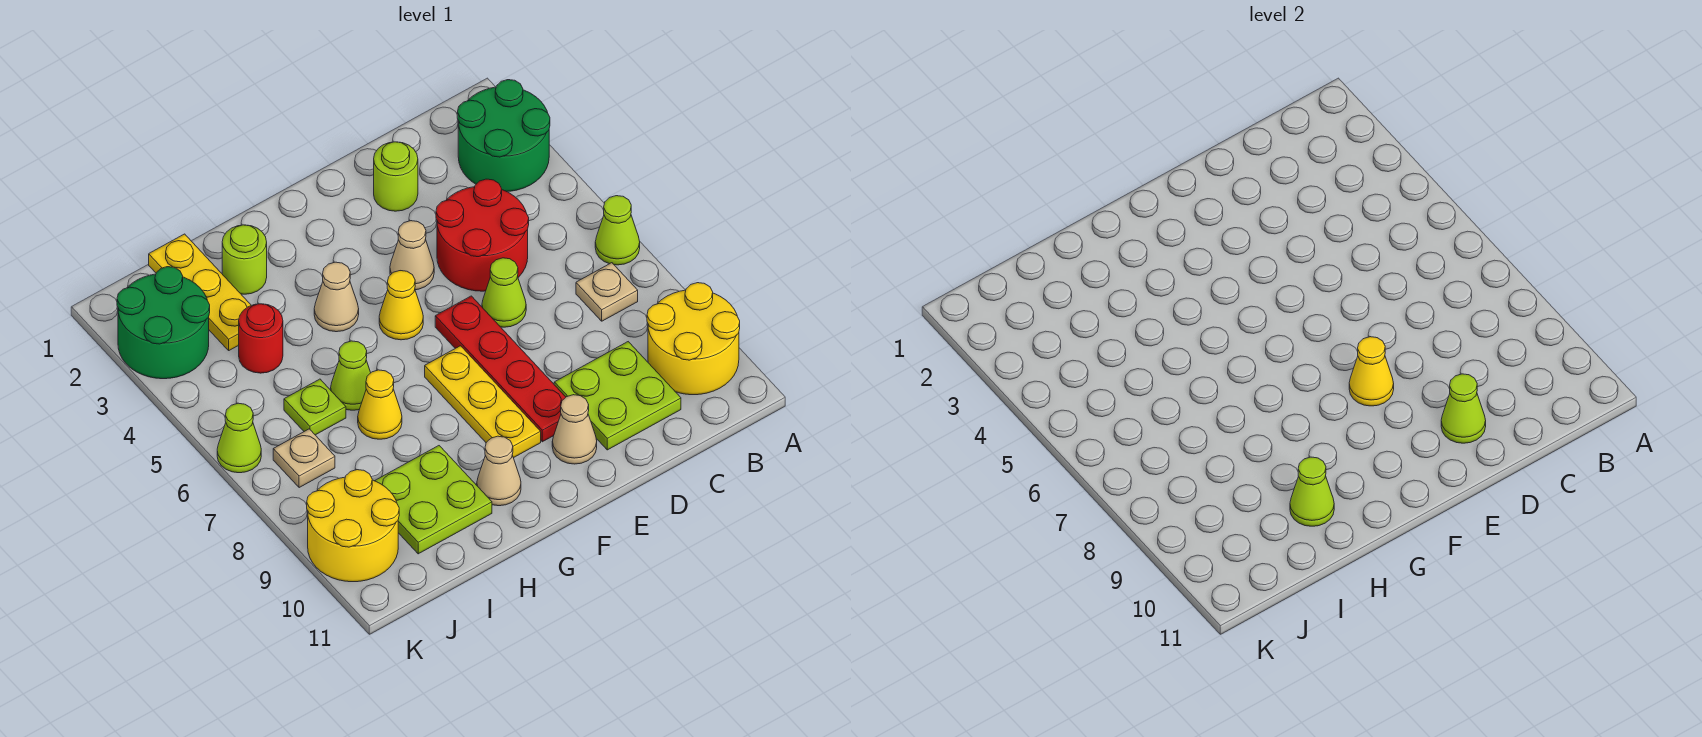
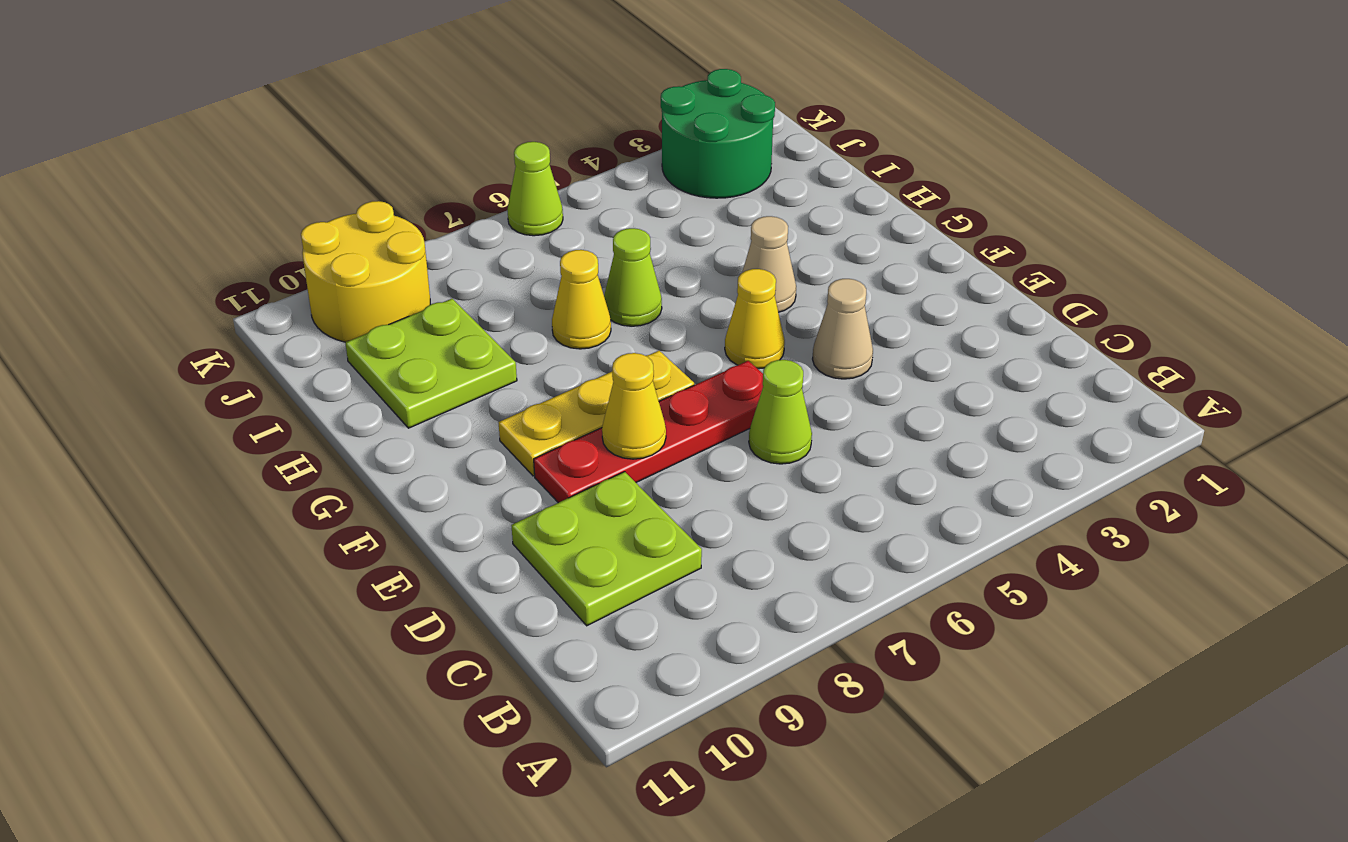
none -> green 2x2 round brick [457,80,550,192]
none -> lime 1x1 cone [595,196,640,265]
none -> yellow 2x2 round brick [647,283,740,395]

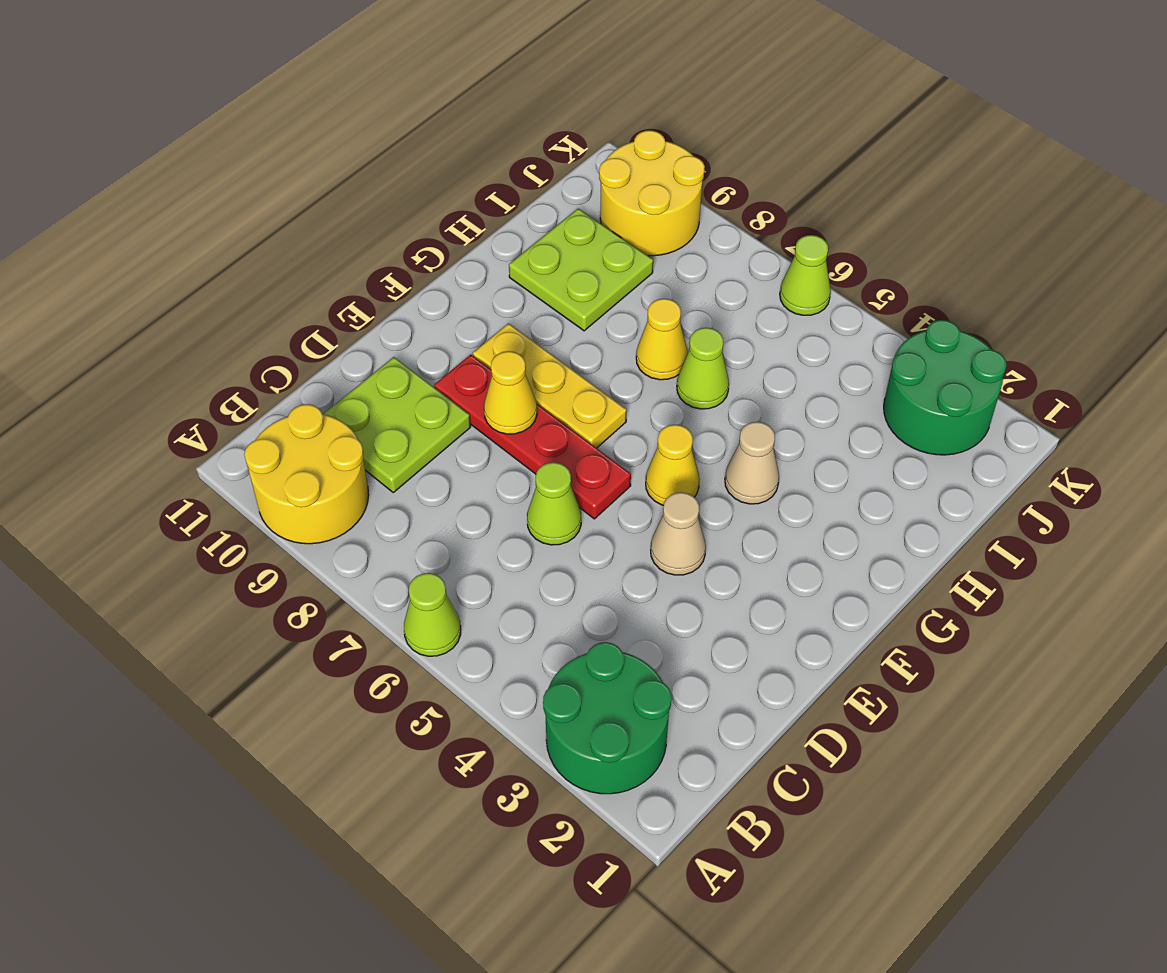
none -> tan 1x1 plate [576,263,638,321]
none -> red 2x2 round brick [436,179,529,291]
none -> lime 1x1 round brick [374,142,418,211]

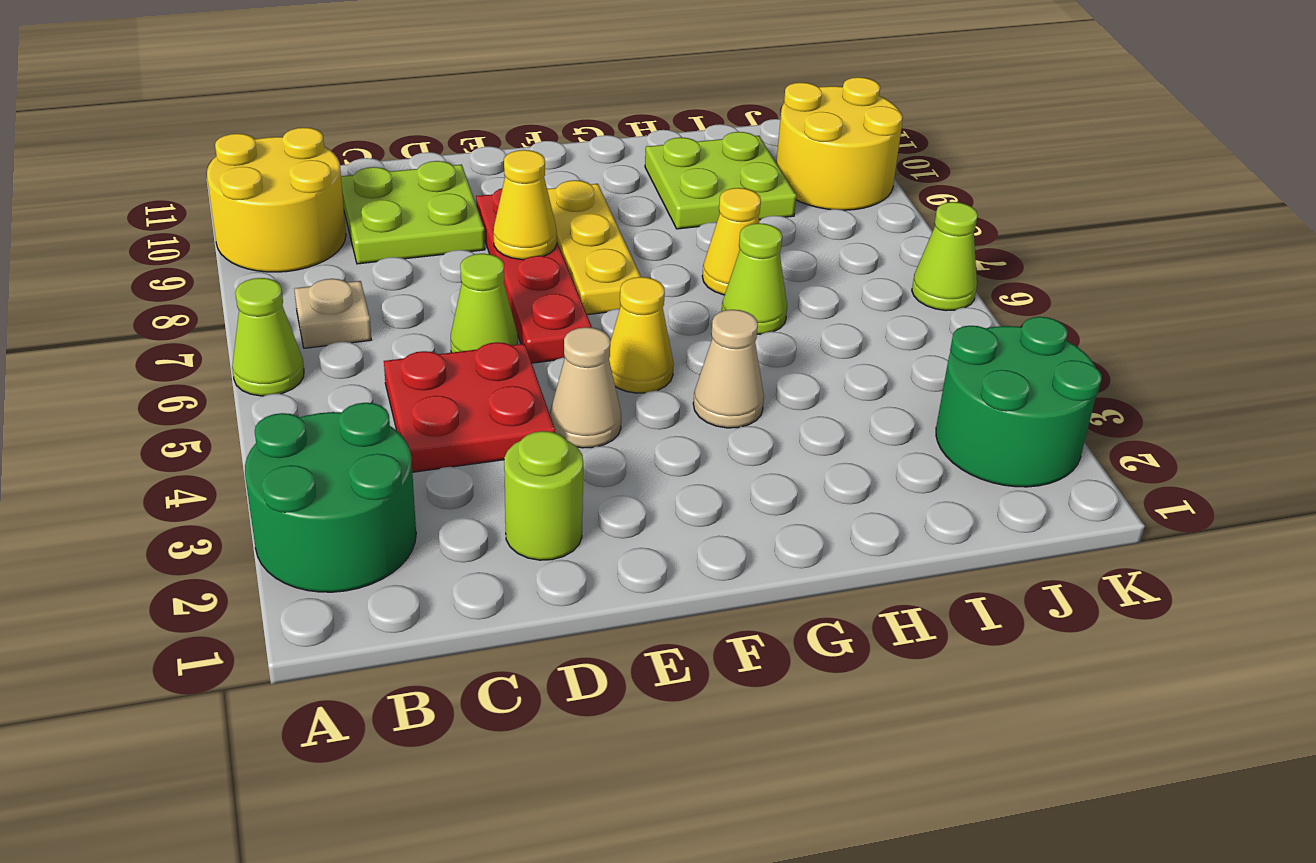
red 2x2 plate [384,342,555,472] -> red 2x2 round brick [436,179,529,291]
none -> tan 1x1 cone [552,395,597,464]
none -> tan 1x1 cone [477,436,521,506]
none -> lime 1x1 round brick [222,225,267,294]

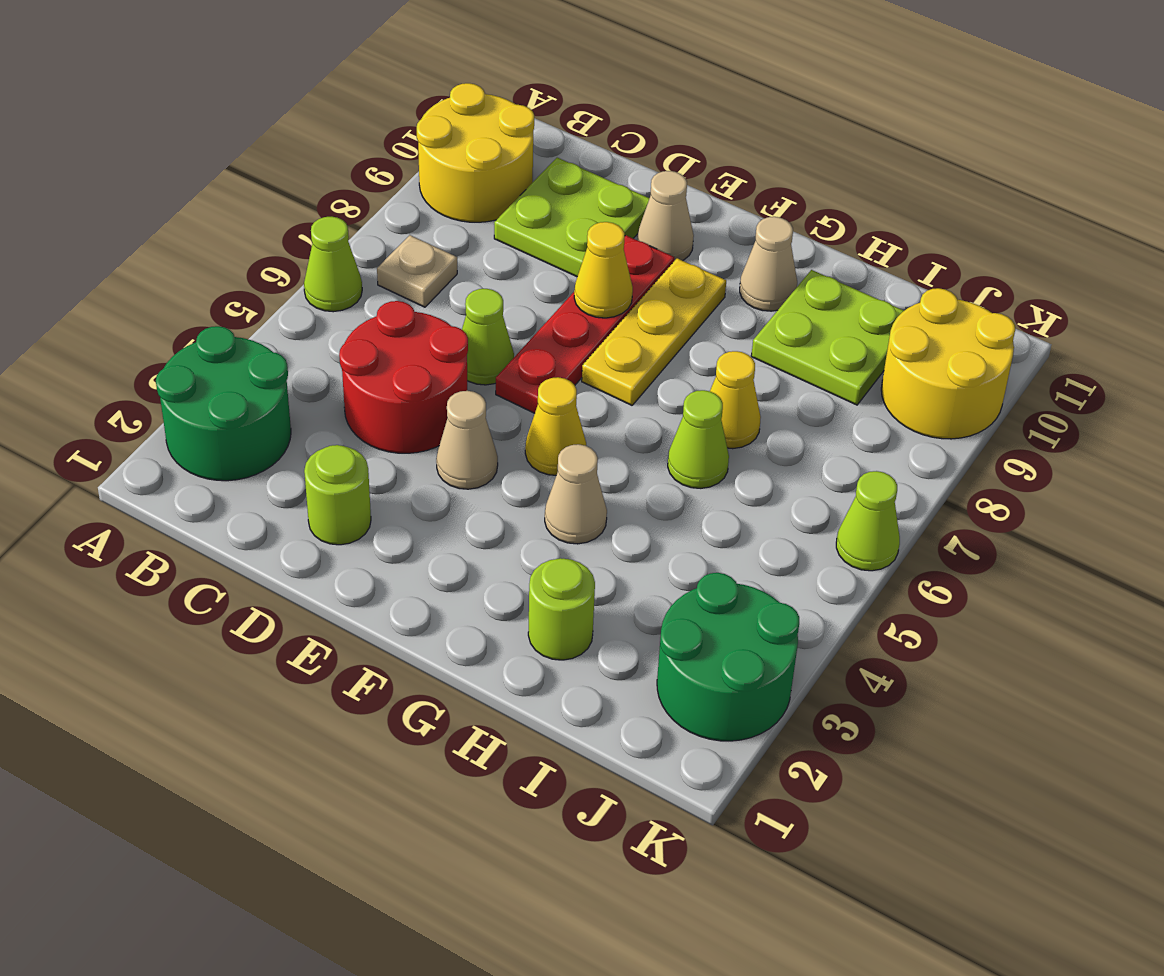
none -> yellow 1x3 plate [149,234,251,350]
none -> red 1x1 round brick [239,304,283,373]
none -> lime 1x1 plate [284,379,346,435]

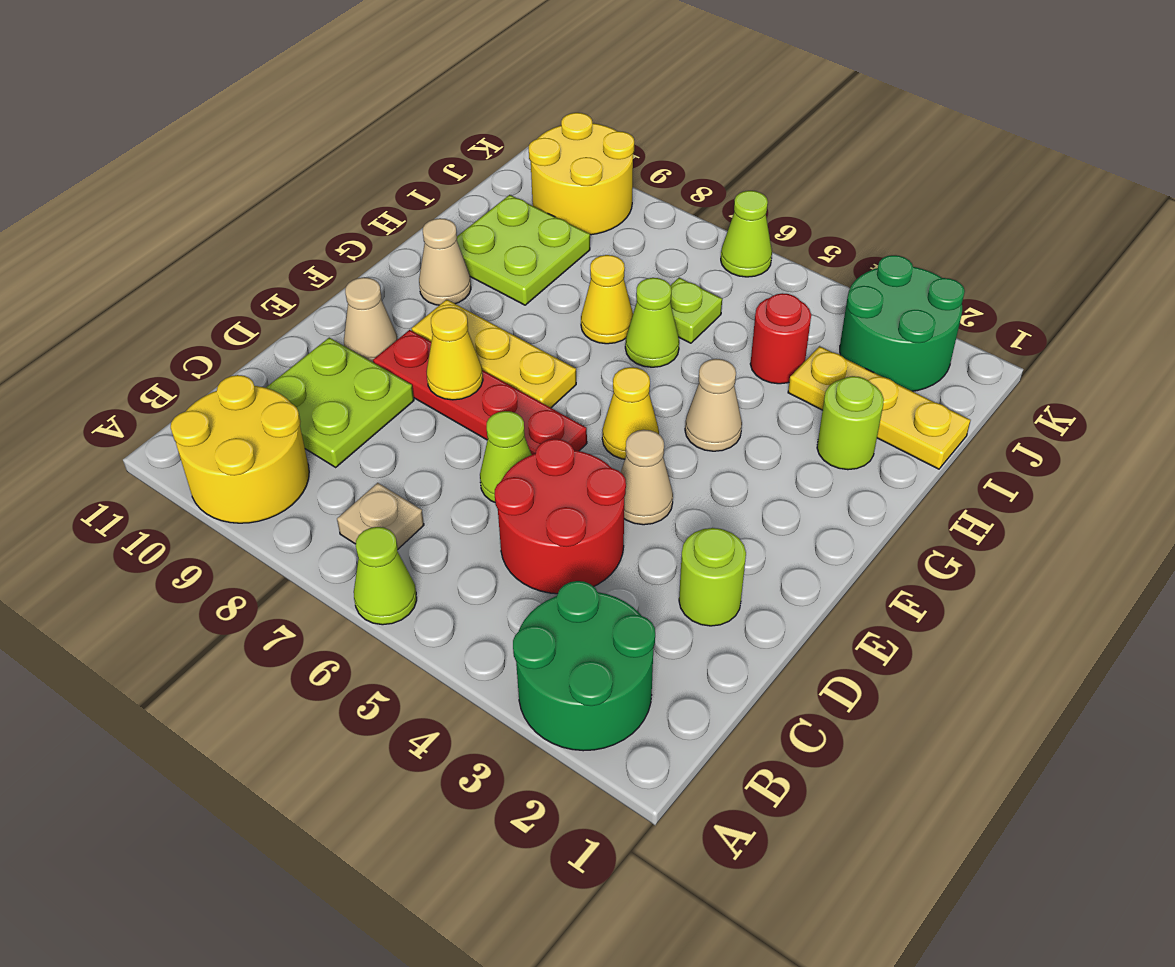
none -> tan 1x1 plate [273,429,335,488]
none -> lime 1x1 cone [1441,374,1486,443]
none -> lime 1x1 cone [1290,457,1334,526]

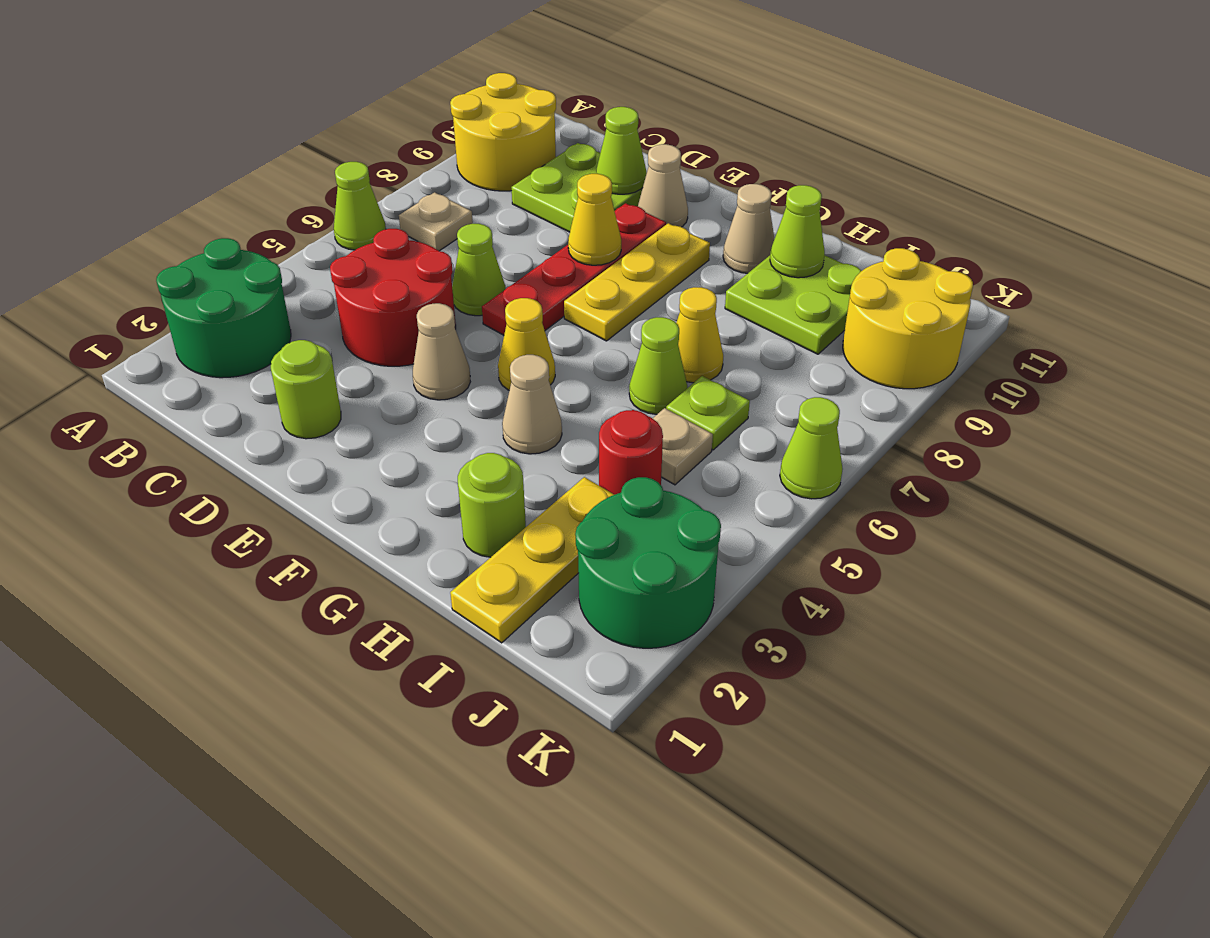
tan 1x1 plate [652,408,713,485] -> tan 1x1 plate moved to [273,429,335,488]

